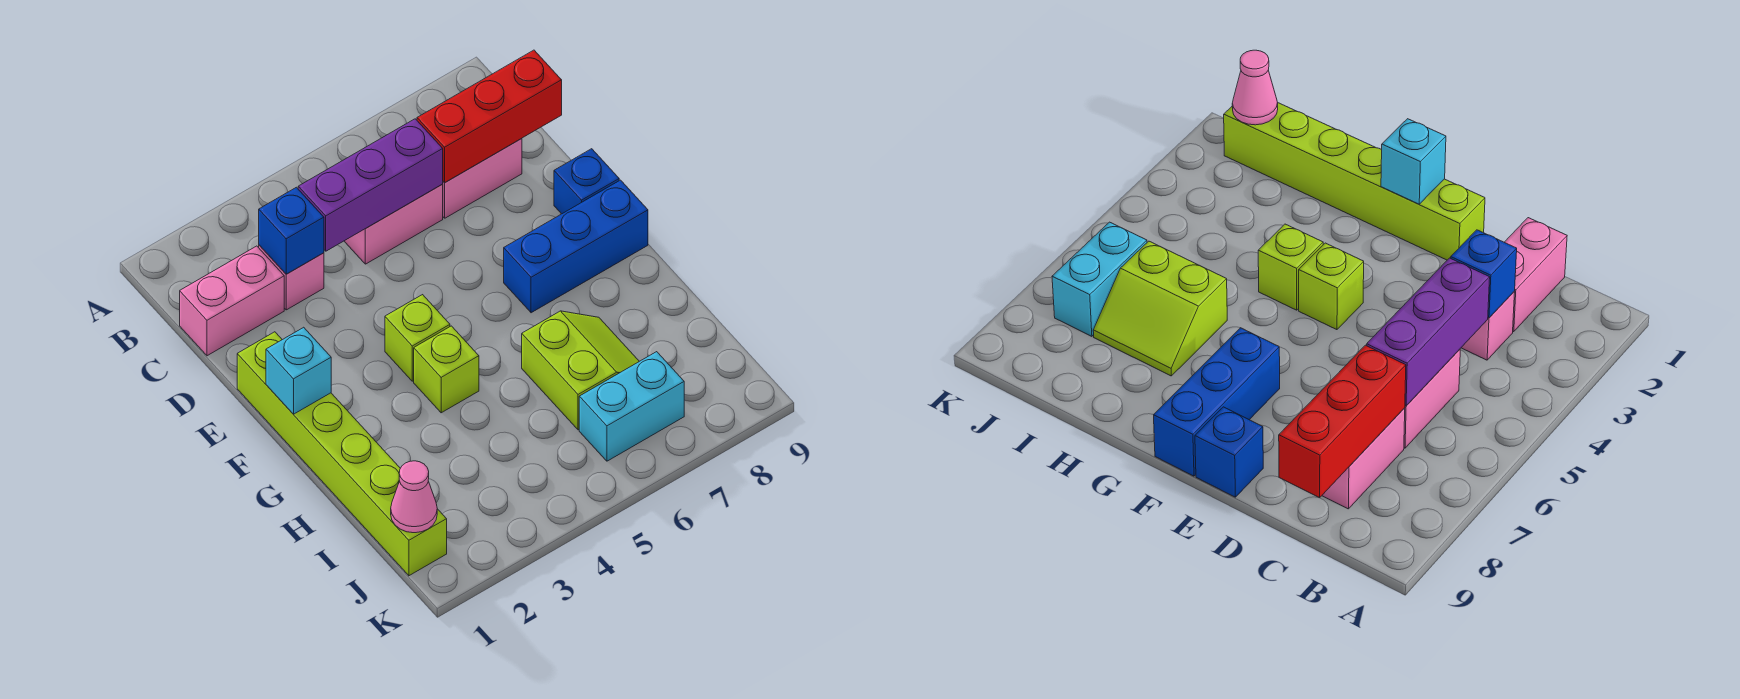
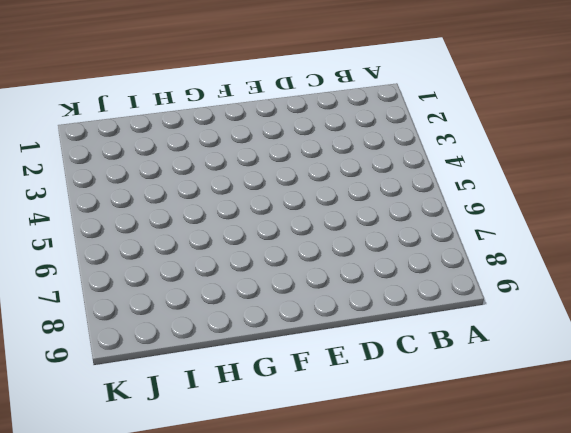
none -> pink 1x2 brick [180,246,284,356]
none -> pink 1x1 brick [259,245,324,310]
none -> pink 1x2 brick [344,184,443,264]

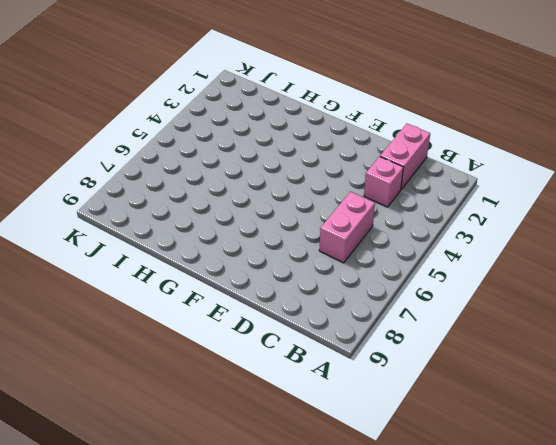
none -> pink 1x2 brick [443,139,522,218]
none -> lime 1x6 brick [237,332,447,576]
none -> blue 1x1 brick [554,149,619,214]

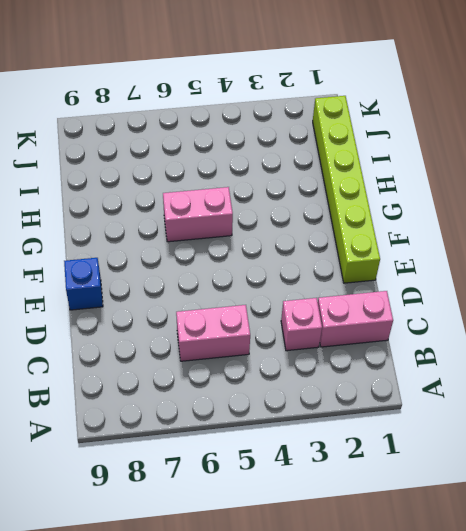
pink 1x2 brick [163,187,233,242] -> pink 1x2 brick moved to [443,139,522,218]
none -> lime 1x1 brick [385,295,450,381]
none -> blue 1x3 brick [504,180,648,313]
none -> lime 1x1 brick [414,326,479,413]

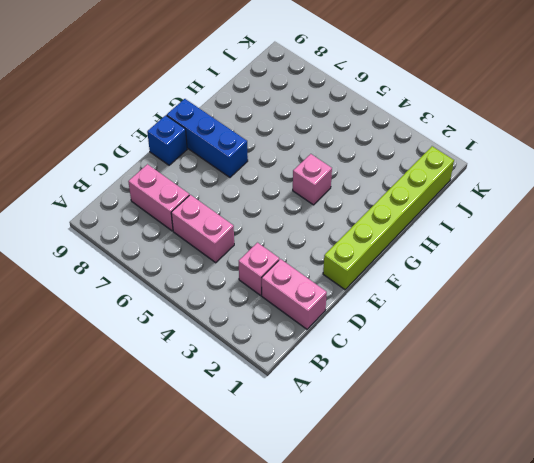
pink 1x1 brick [293,154,332,205] -> lime 1x1 brick [414,326,479,413]
none -> lime 1x1 brick [385,295,450,381]
none -> lime 2x2 slope [522,311,639,430]
none -> cyan 1x2 brick [579,352,684,461]

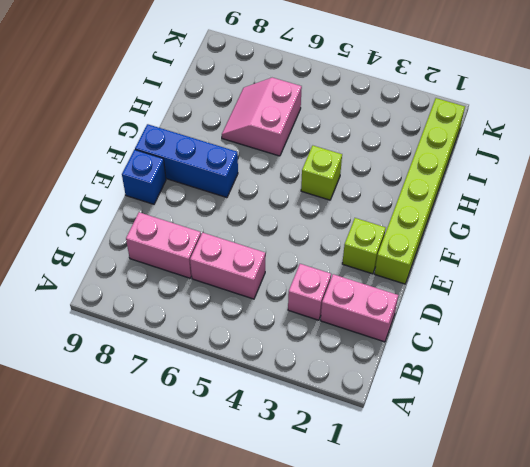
lime 1x1 brick [342,218,386,274] -> lime 1x1 brick moved to [385,295,450,381]
pink 2x2 slope [222,78,302,156] -> lime 2x2 slope [522,311,639,430]
none -> cyan 1x2 brick [579,352,684,461]
none -> blue 1x1 brick [259,187,324,274]
none -> purple 1x3 brick [298,119,443,251]

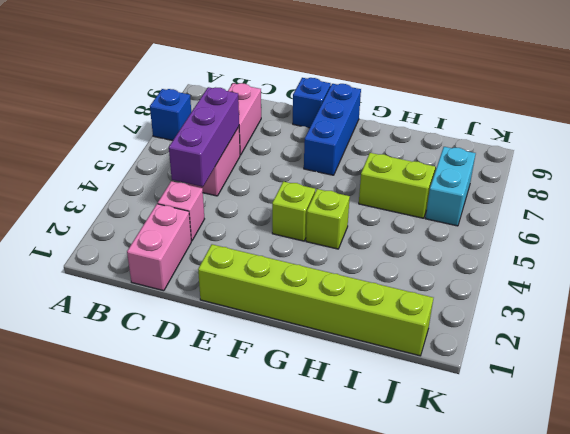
blue 1x1 brick [150,89,191,141] -> blue 1x1 brick moved to [259,187,324,274]
none -> red 1x3 brick [417,50,562,183]
none -> cyan 1x1 brick [266,327,331,414]
none -> pink 1x1 cone [391,461,437,533]

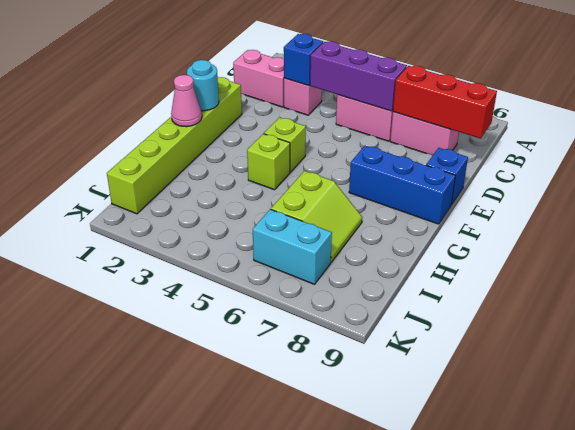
cyan 1x1 round brick [187,60,219,111] -> cyan 1x1 brick [266,327,331,414]
pink 1x1 cone [171,75,202,127] -> pink 1x1 cone moved to [391,461,437,533]

